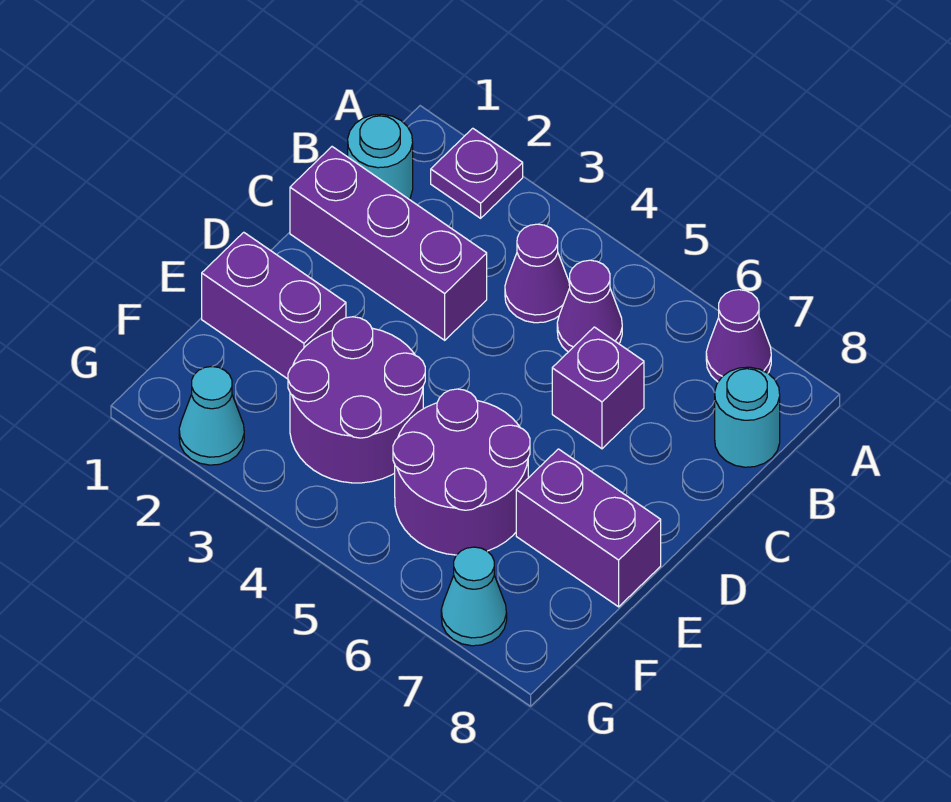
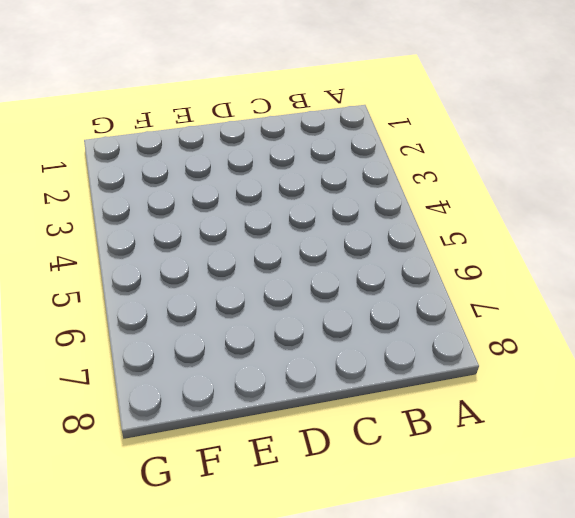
none -> purple 1x1 plate [431,128,523,218]
none -> purple 1x1 cone [706,290,771,382]
none -> cyan 1x1 round brick [348,114,413,199]

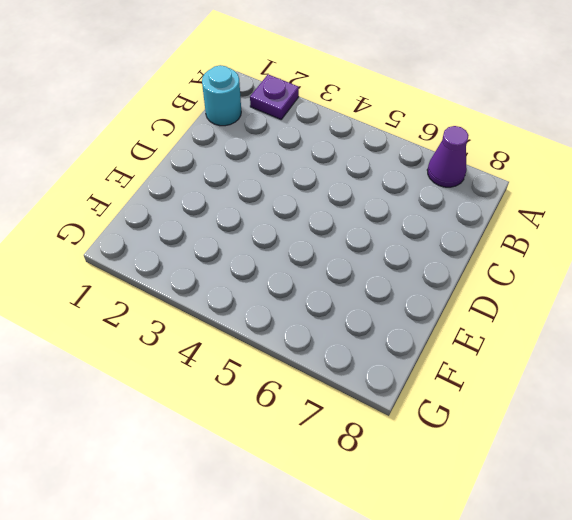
none -> purple 1x1 cone [505,224,570,323]
none -> purple 1x1 cone [557,260,622,352]
none -> cyan 1x1 round brick [715,367,780,467]

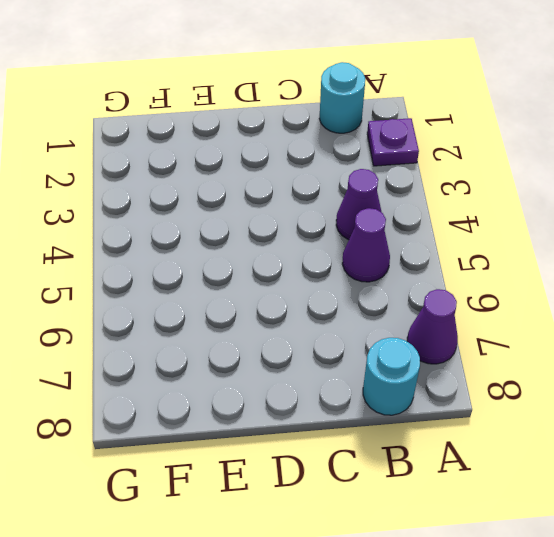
none -> purple 1x3 brick [290,147,487,340]
none -> purple 1x1 brick [552,327,644,449]
none -> purple 1x2 brick [202,232,346,379]

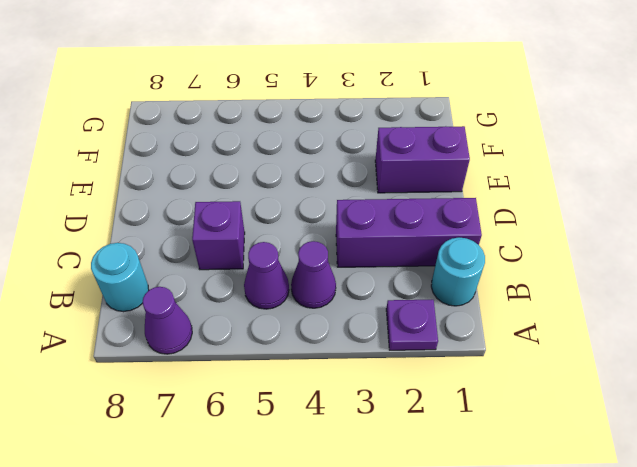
none -> purple 2x2 round brick [288,317,425,483]
none -> purple 2x2 round brick [393,389,530,555]
none -> purple 1x2 brick [516,449,661,607]

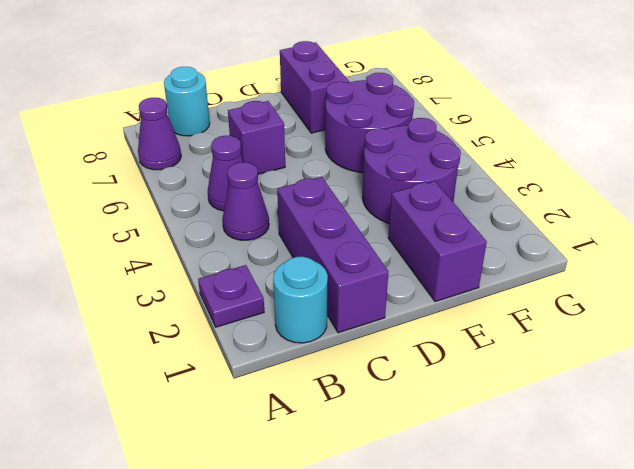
none -> cyan 1x1 cone [179,367,244,465]
none -> cyan 1x1 cone [441,547,507,646]

